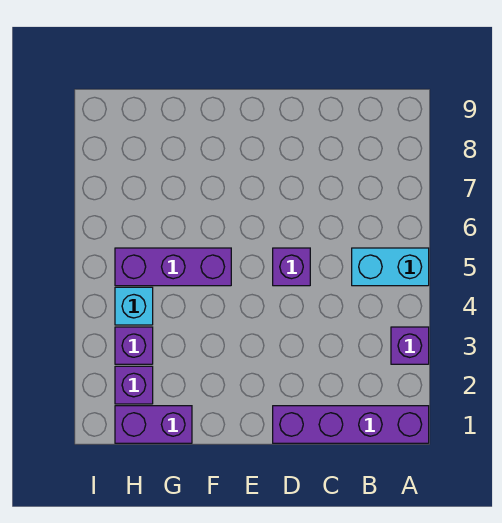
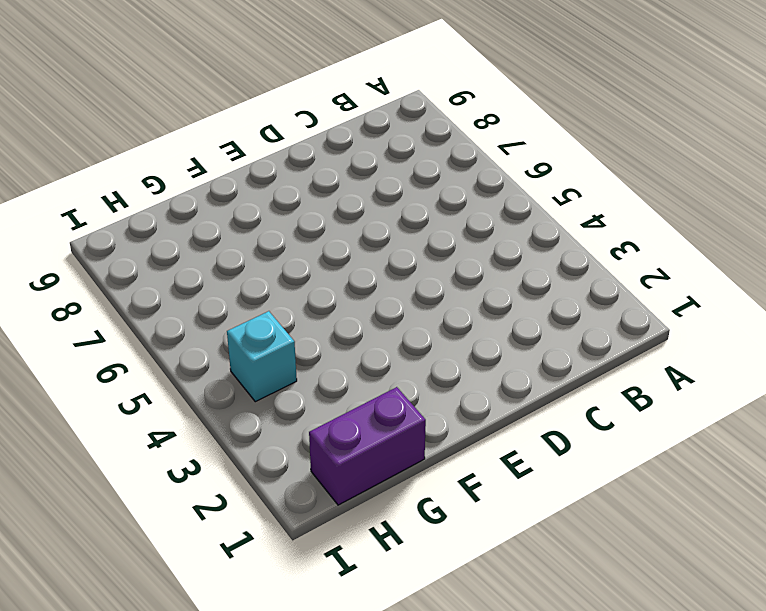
none -> purple 1x4 brick [273,406,429,443]
none -> purple 1x1 brick [391,327,429,364]

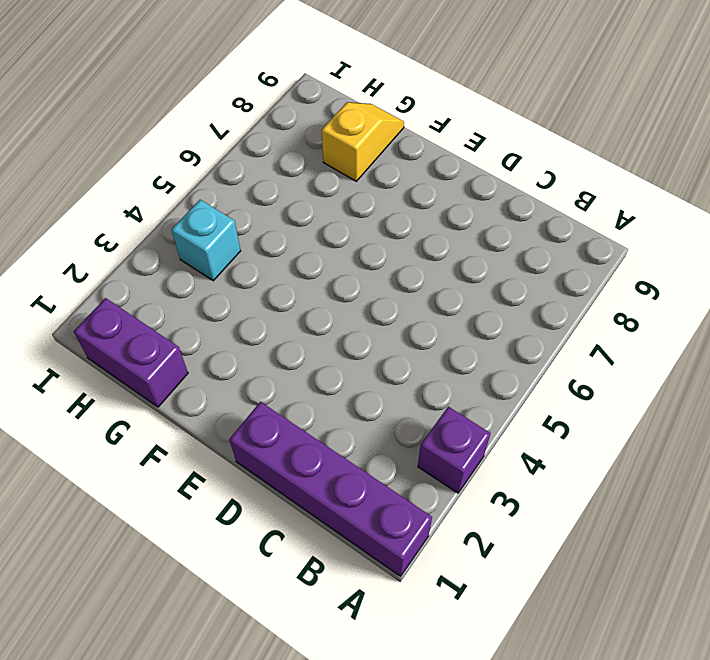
yellow 1x2 slope [322,102,404,181] -> none
none -> cyan 1x2 brick [352,248,429,286]
none -> purple 1x1 brick [273,248,310,286]

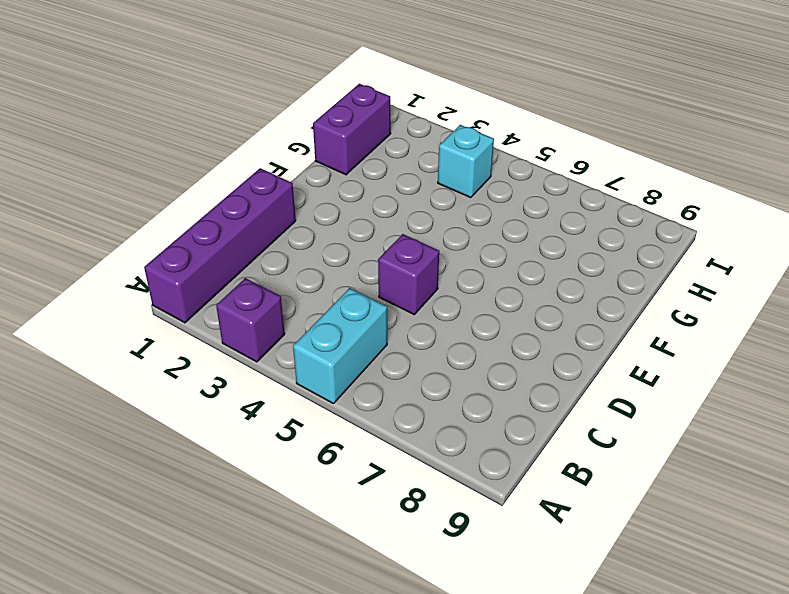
none -> purple 1x3 brick [115,248,231,286]
none -> purple 1x1 brick [115,366,153,404]

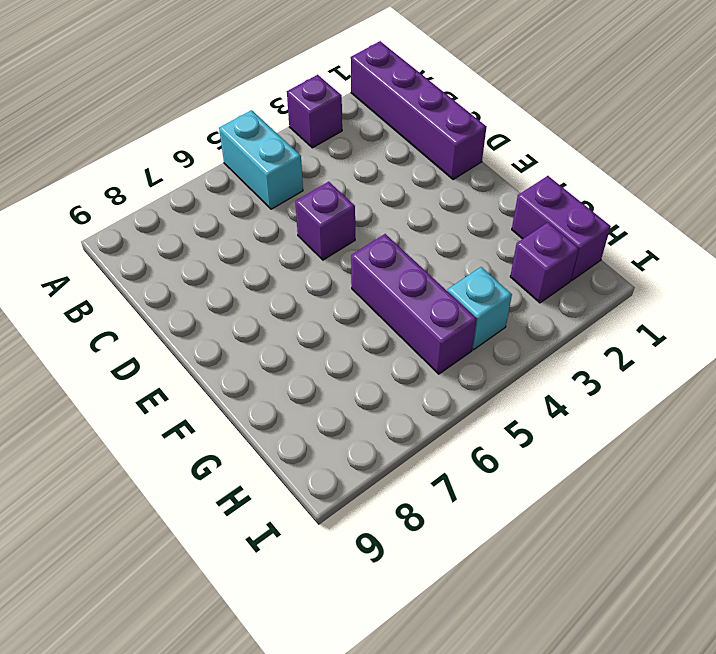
none -> purple 1x1 brick [115,327,153,364]

